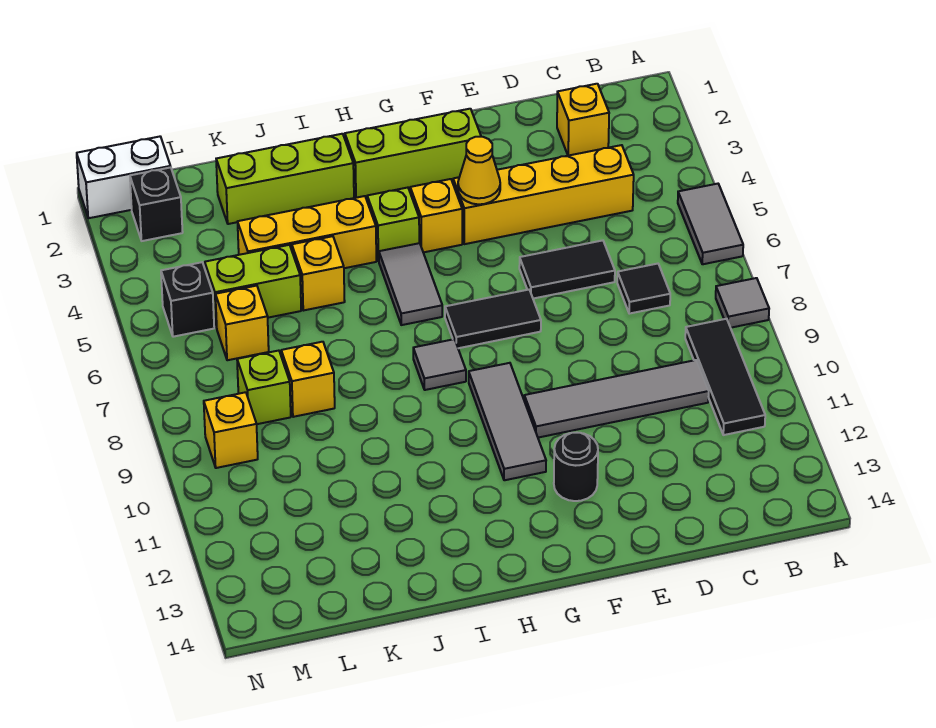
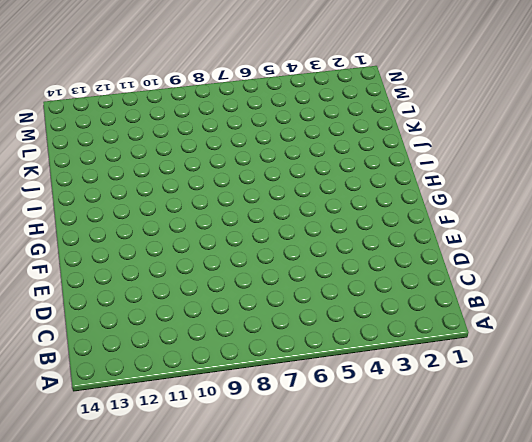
none -> grey 1x2 tile [678,184,743,264]
none -> grey 1x1 tile [716,278,769,328]
none -> black 1x3 tile [685,319,765,435]

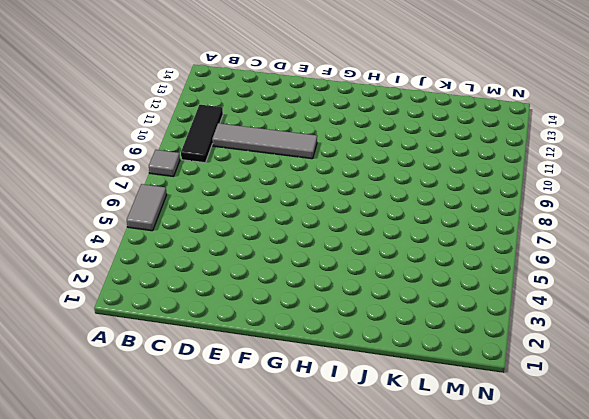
none -> yellow 1x1 brick [557,84,609,156]
none -> yellow 1x4 brick [453,145,634,244]
none -> black 1x1 tile [617,264,670,314]

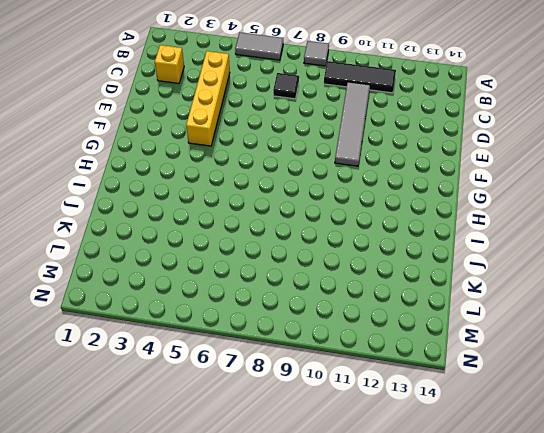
none -> black 1x2 tile [519,240,615,299]
none -> lime 1x3 brick [345,109,481,198]
none -> black 1x2 tile [445,290,541,348]

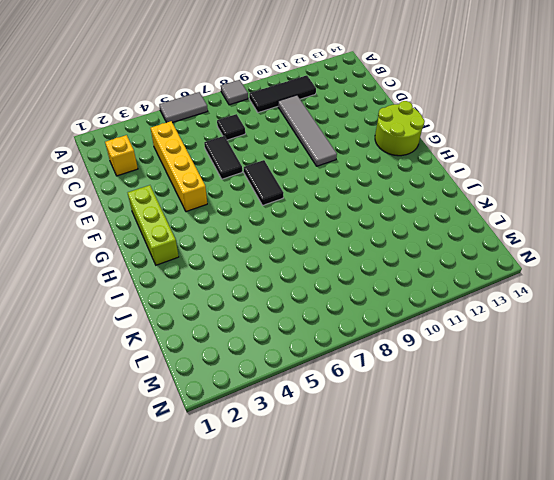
lime 2x2 round brick [375,101,425,156] -> none
none -> black 1x1 round brick [554,433,598,501]
none -> yellow 1x1 brick [410,179,462,252]
none -> grey 1x3 tile [469,363,546,480]

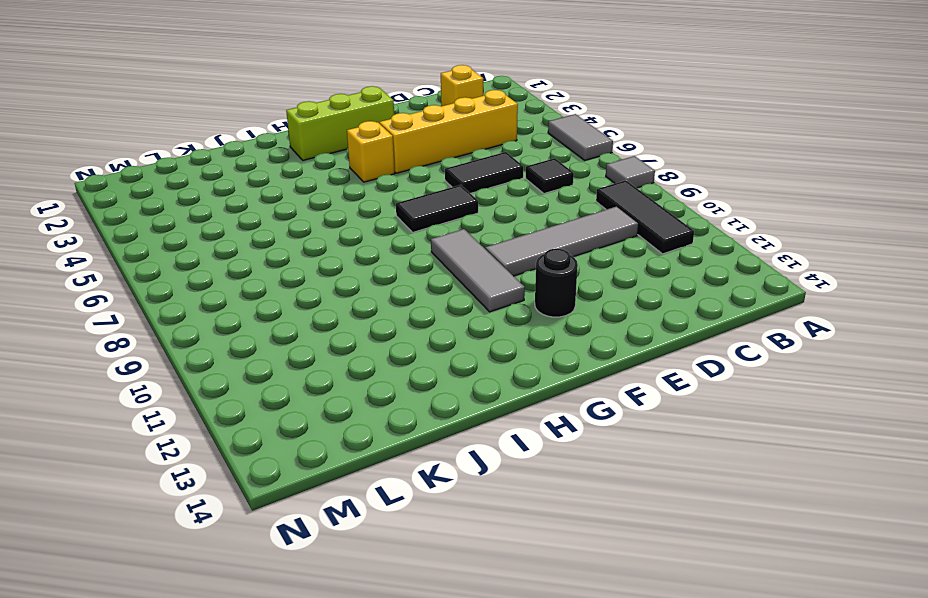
none -> lime 1x1 brick [367,188,419,261]
none -> grey 1x2 tile [379,243,442,325]
none -> grey 1x1 tile [413,339,466,390]

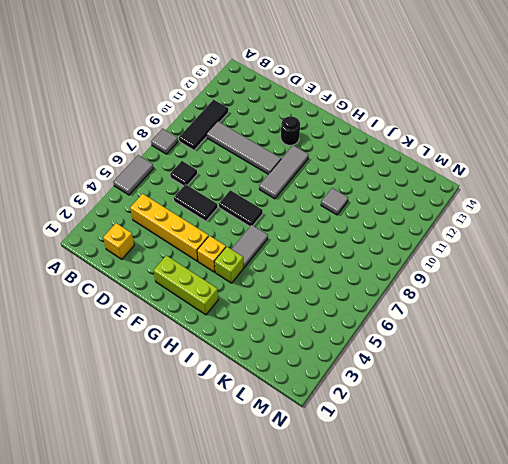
grey 1x1 tile [321,188,348,215] -> grey 1x1 tile moved to [413,339,466,390]
none -> lime 1x3 brick [216,134,354,224]
none -> yellow 1x3 brick [238,196,376,268]
none -> yellow 1x1 brick [292,236,345,311]

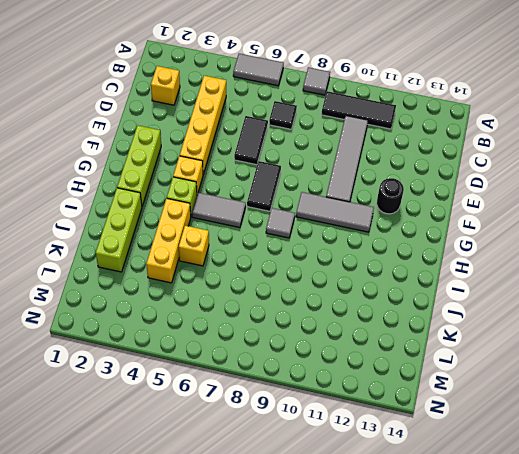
none -> lime 1x2 brick [205,245,301,328]
none -> yellow 1x1 brick [281,342,335,417]
none -> yellow 1x1 brick [215,286,269,360]

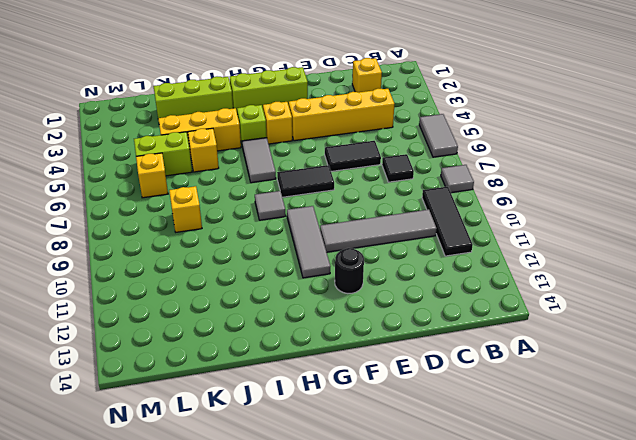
none -> lime 1x1 brick [237,351,291,424]
none -> white 1x2 brick [77,137,171,218]
none -> black 1x1 brick [130,167,183,241]

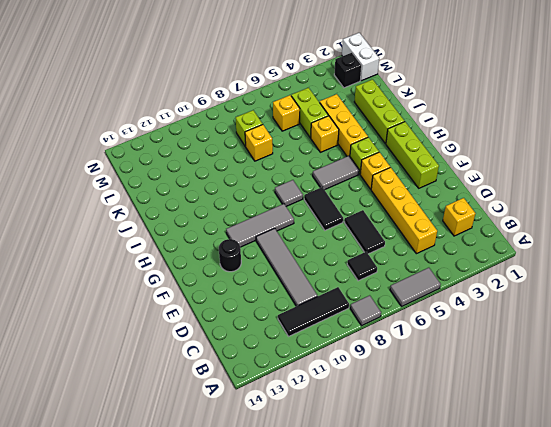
none -> black 1x1 brick [161,262,214,337]
none -> yellow 1x1 brick [204,392,258,468]
none -> yellow 1x1 cone [458,137,500,204]

